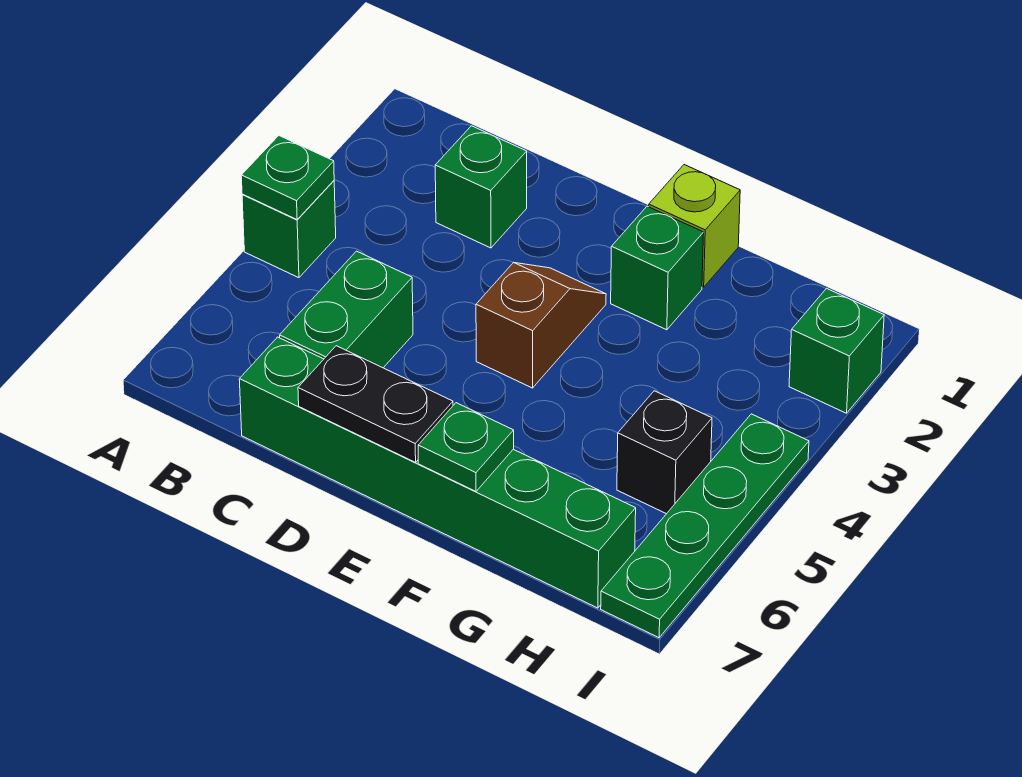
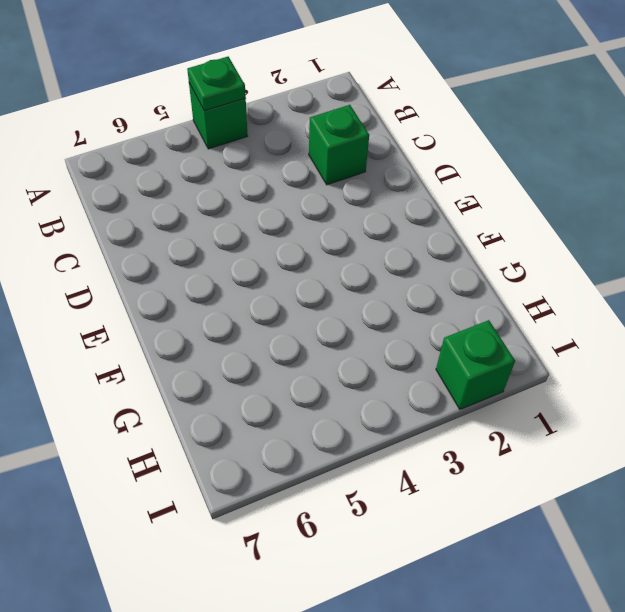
none -> green 1x2 brick [280,251,413,368]
none -> green 1x6 brick [239,337,636,608]
none -> brown 1x2 slope [476,262,606,388]

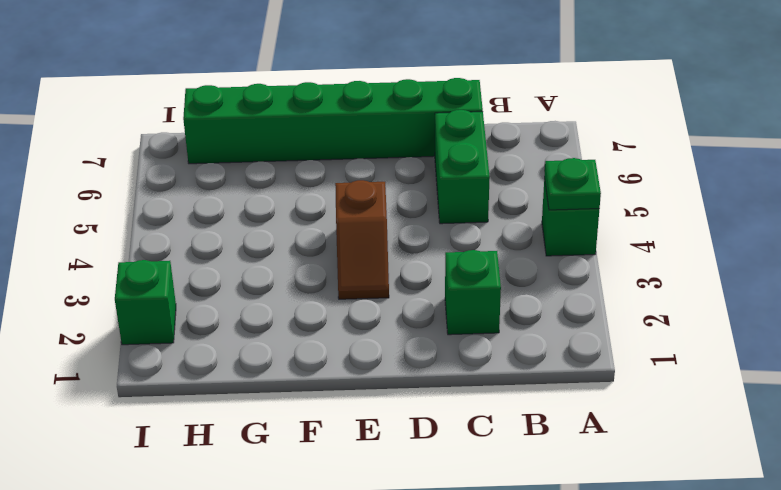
none -> lime 1x1 brick [649,165,740,287]
none -> green 1x1 brick [611,206,704,330]
none -> black 1x1 brick [617,391,712,514]

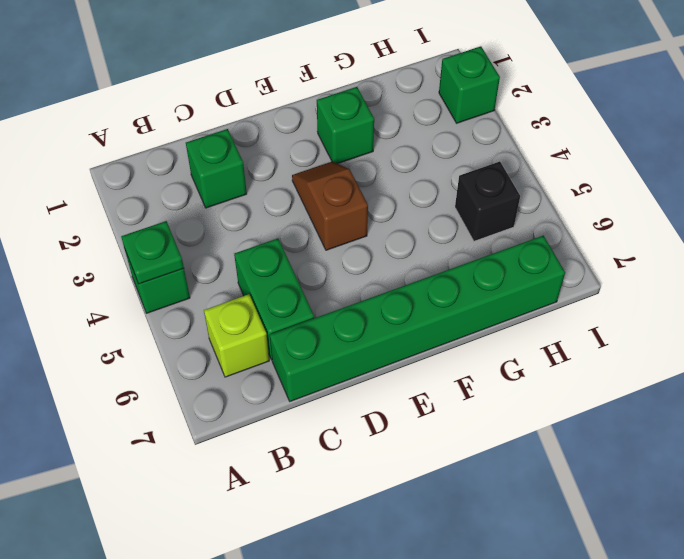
lime 1x1 brick [204,294,269,377] -> lime 1x1 brick moved to [649,165,740,287]
none -> green 1x4 plate [601,414,809,638]
none -> black 1x2 plate [298,346,453,462]
none -> green 1x1 plate [418,403,514,491]

